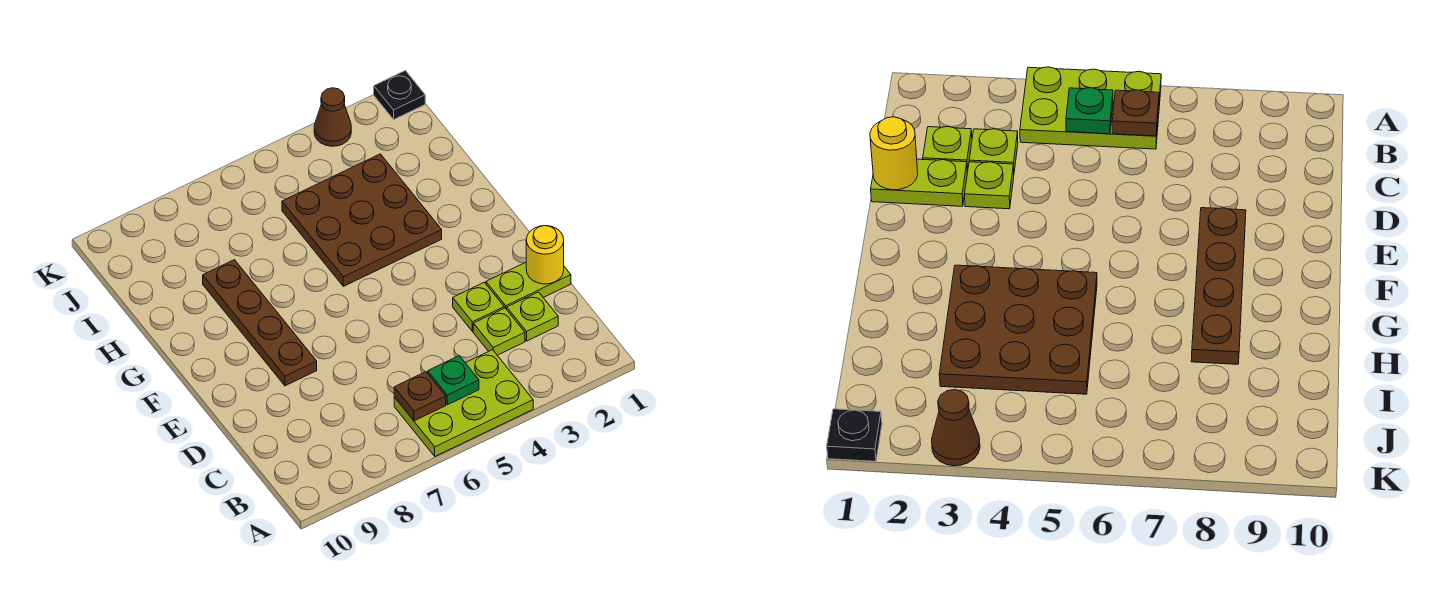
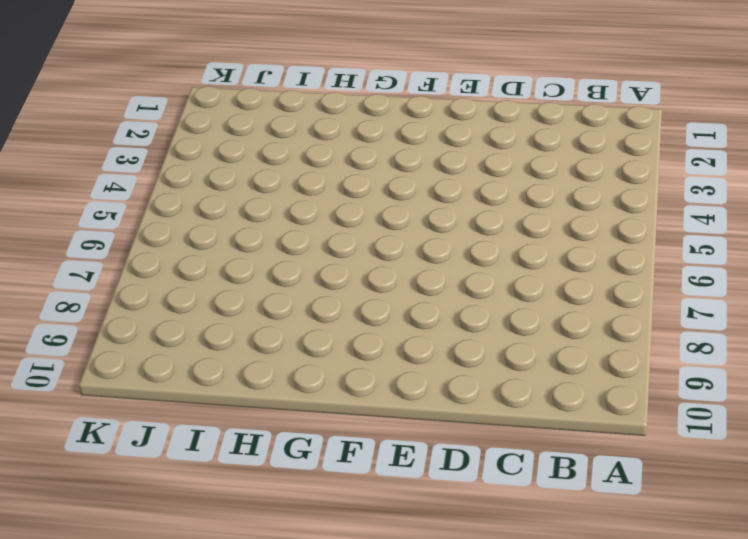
none -> lime 2x3 plate [394,350,533,456]
none -> lime 1x1 plate [507,292,558,341]
none -> lime 1x1 plate [473,308,525,355]

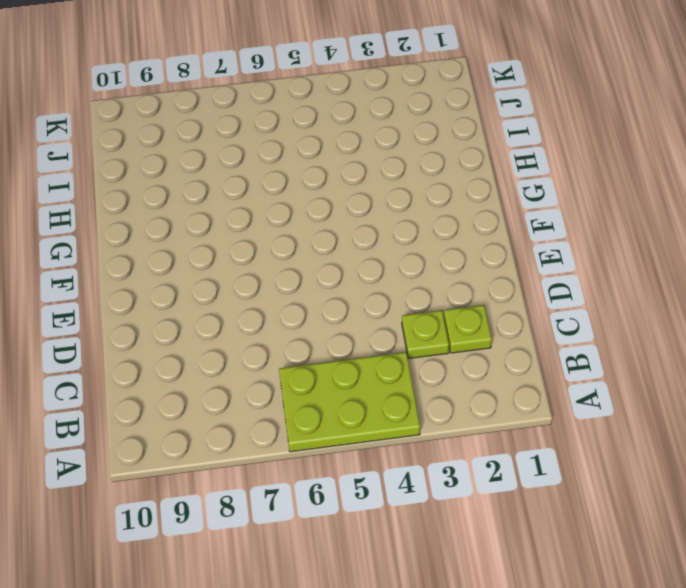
none -> lime 1x2 plate [486,262,571,309]
none -> lime 1x1 plate [453,282,504,331]
none -> brown 1x4 plate [203,260,317,386]

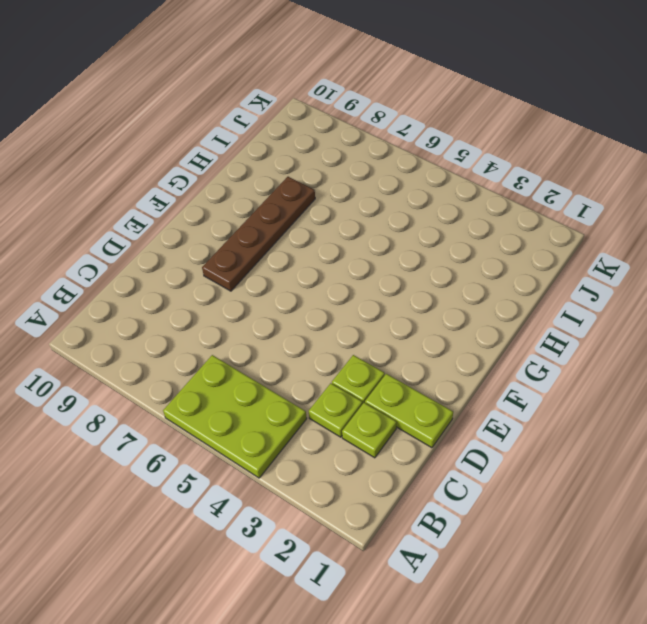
none -> brown 3x3 plate [282,154,442,286]
none -> black 1x1 plate [374,71,425,119]
none -> brown 1x1 cone [314,88,351,146]

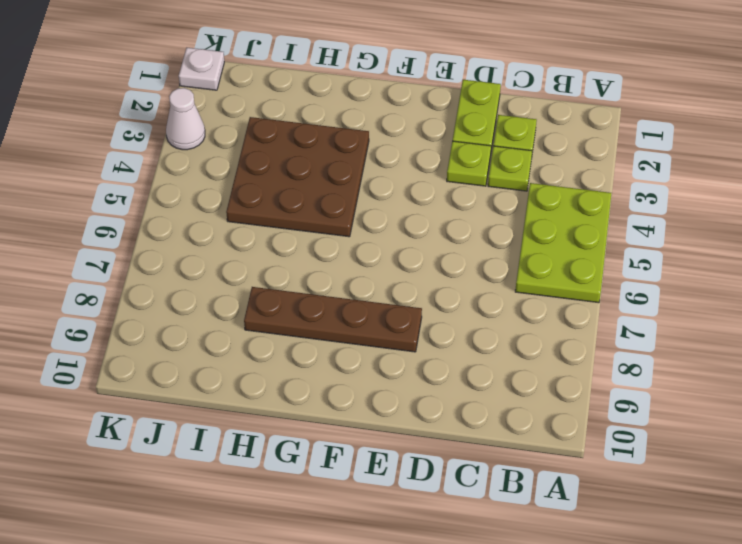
white 1x1 plate [179,48,224,90] -> black 1x1 plate [374,71,425,119]
white 1x1 cone [166,88,205,150] -> brown 1x1 cone [314,88,351,146]
none -> green 1x1 plate [428,356,479,405]
none -> brown 1x1 plate [394,372,446,421]
none -> yellow 1x1 round brick [526,226,564,284]

